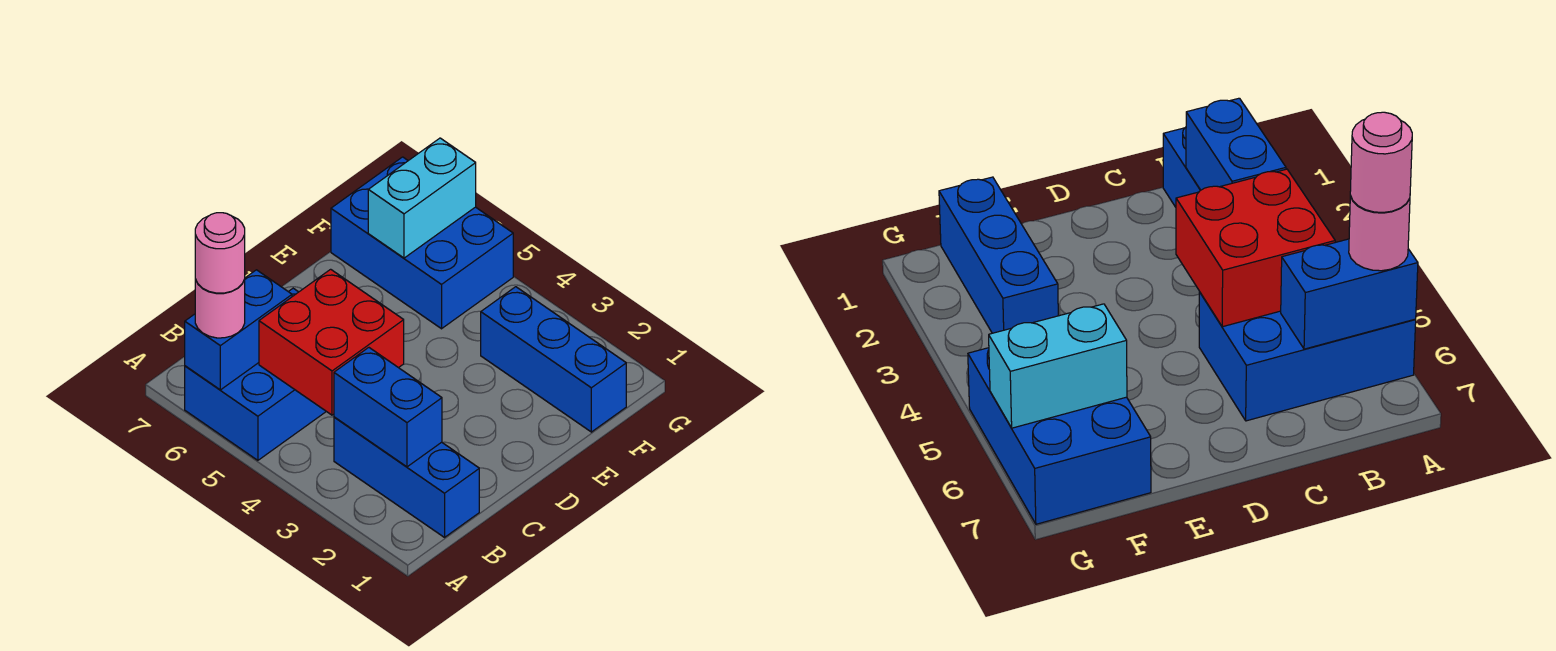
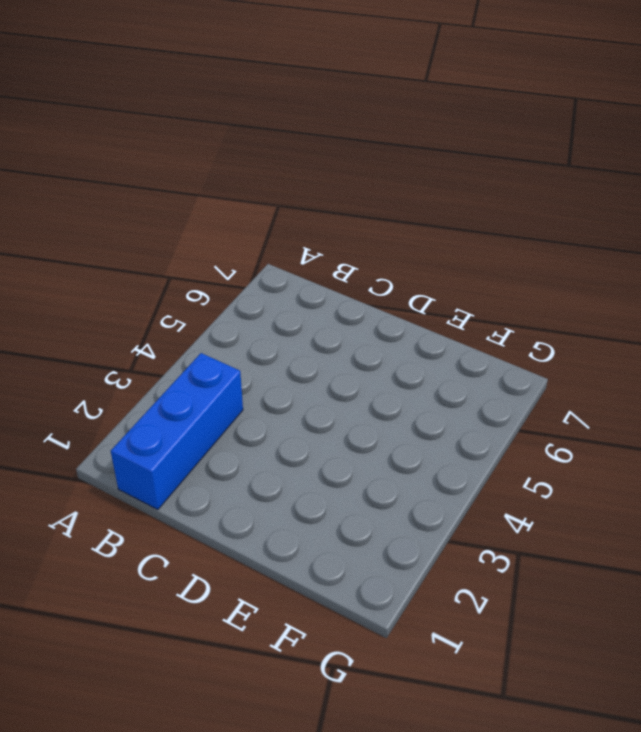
none -> blue 2x3 brick [185,288,326,460]
none -> blue 1x3 brick [481,287,626,432]

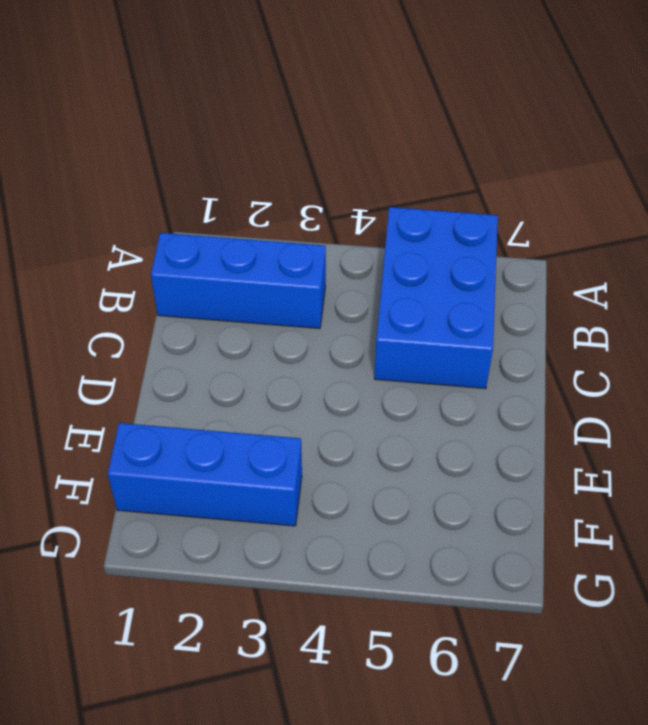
none -> blue 2x3 brick [331,157,513,329]
none -> blue 1x2 brick [185,270,292,390]

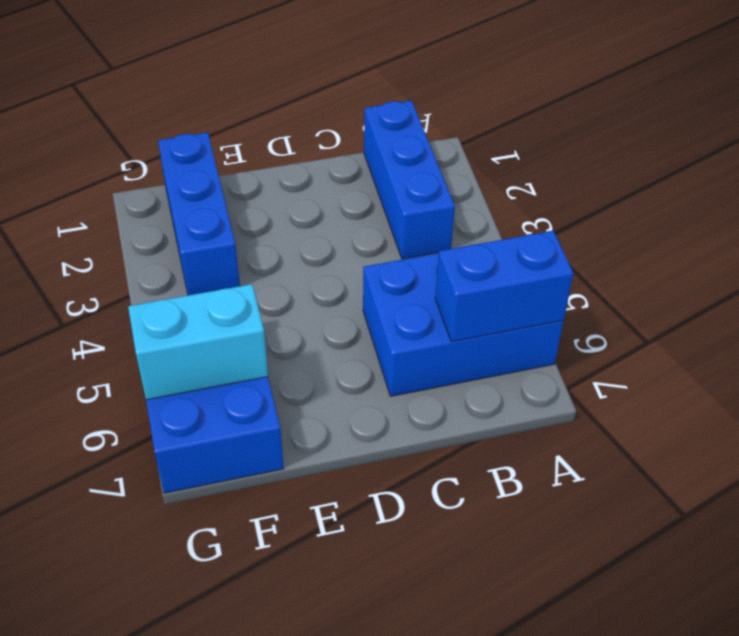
none -> blue 1x2 brick [334,348,442,467]
none -> red 2x2 brick [259,269,404,415]

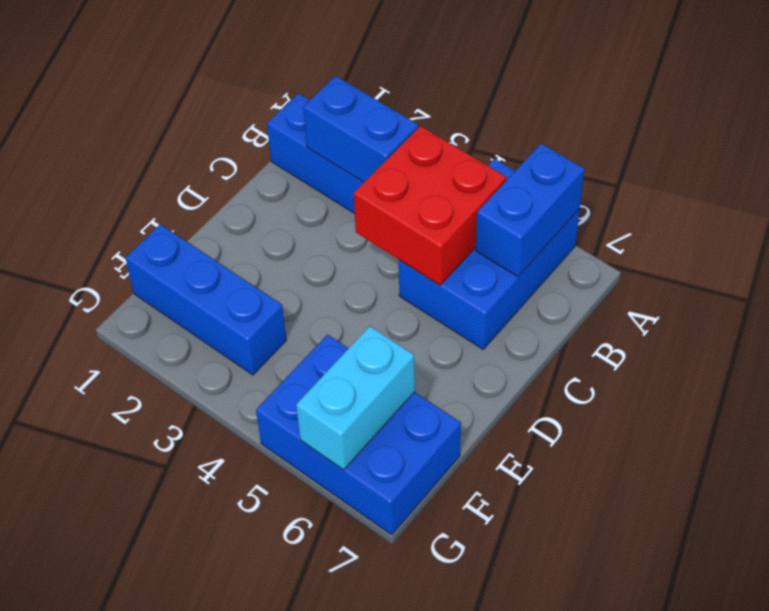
none -> pink 1x1 round brick [195,279,245,338]
none -> pink 1x1 round brick [195,213,245,293]

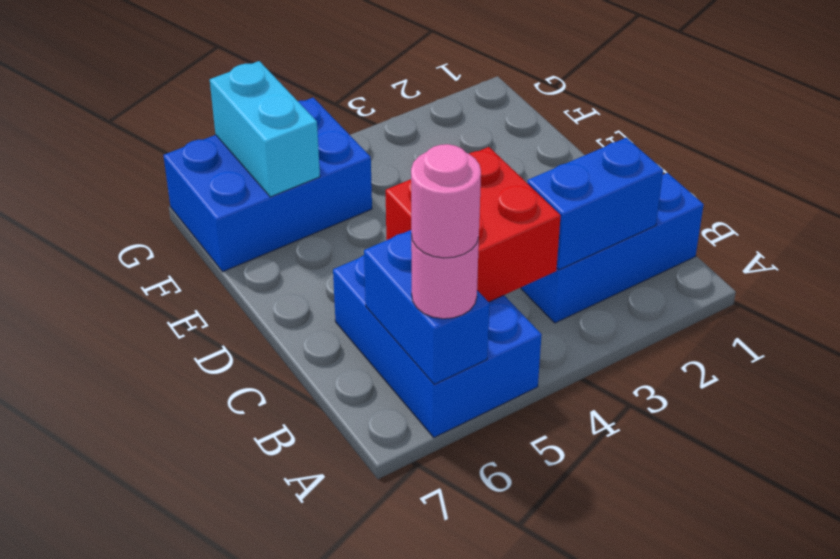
none -> blue 1x3 brick [481,287,626,432]

